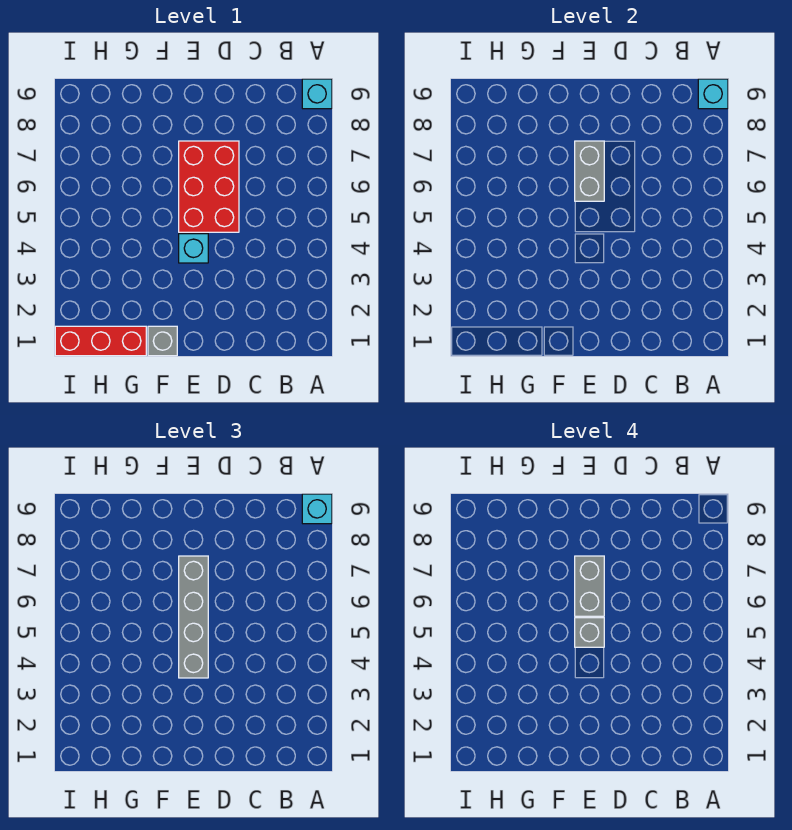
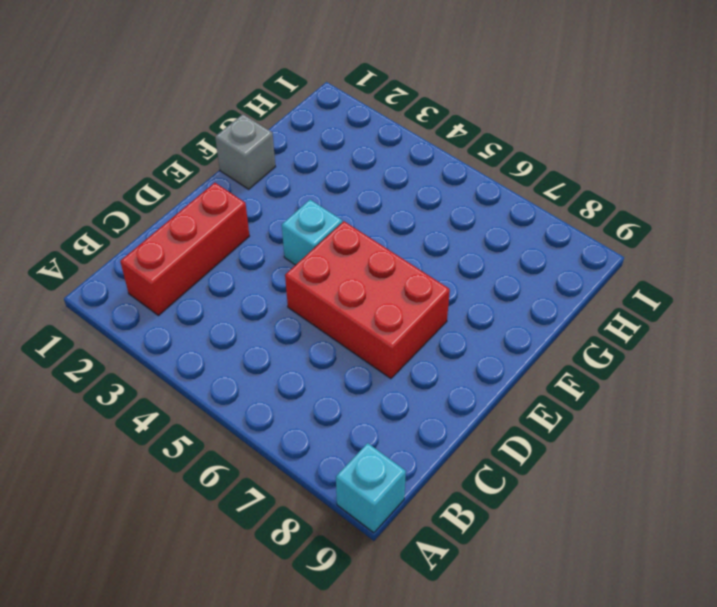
red 1x3 brick [120,183,249,315] -> red 1x3 brick moved to [55,326,146,356]
none -> cyan 1x1 brick [698,79,728,109]
none -> grey 1x2 brick [575,141,604,201]

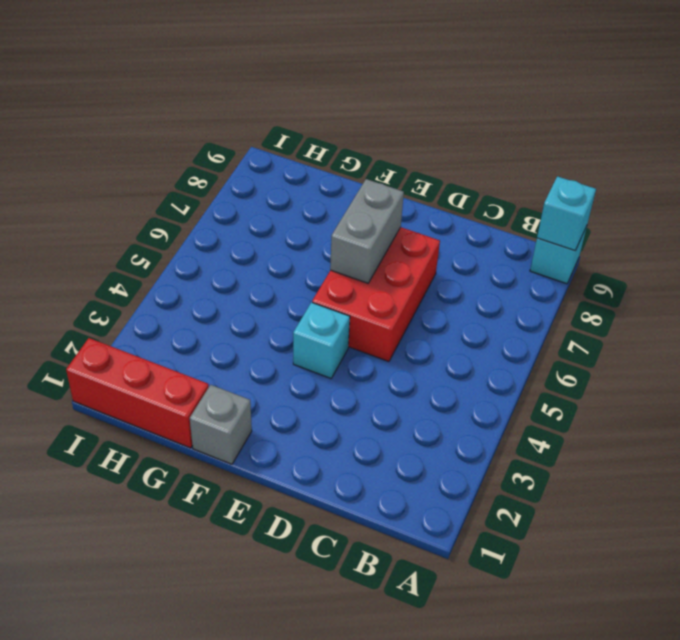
none -> cyan 1x1 brick [302,494,332,524]
none -> grey 1x4 brick [179,556,208,678]

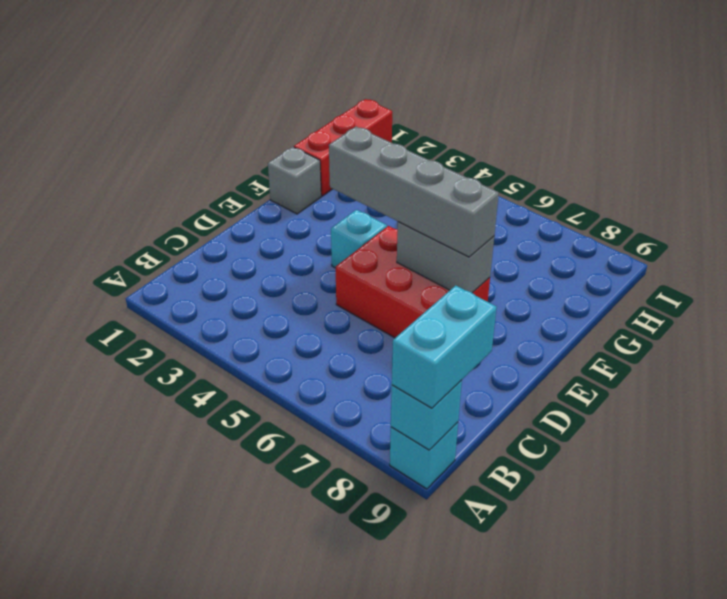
cyan 1x2 brick [392,285,497,408] -> cyan 1x1 brick [302,494,332,524]
none -> grey 1x1 brick [575,618,604,647]
none -> grey 1x2 brick [575,556,604,616]

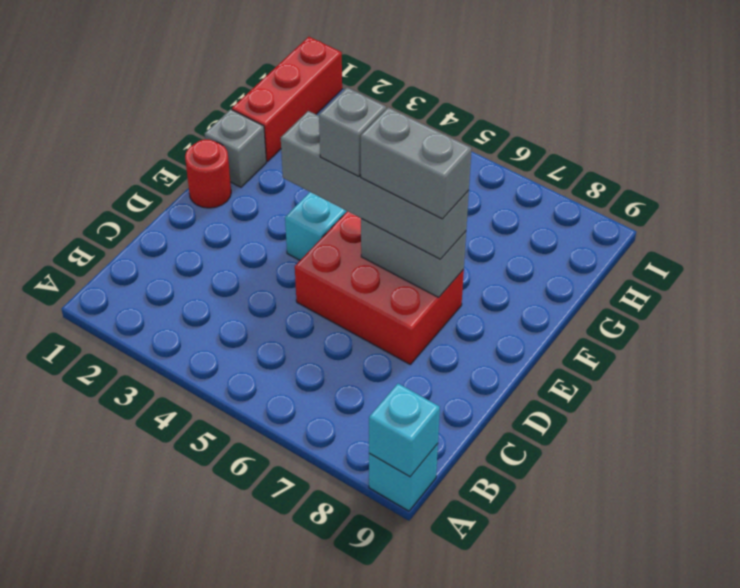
red 1x1 round brick [185,139,231,208] -> none
none -> cyan 1x1 brick [302,494,332,524]

